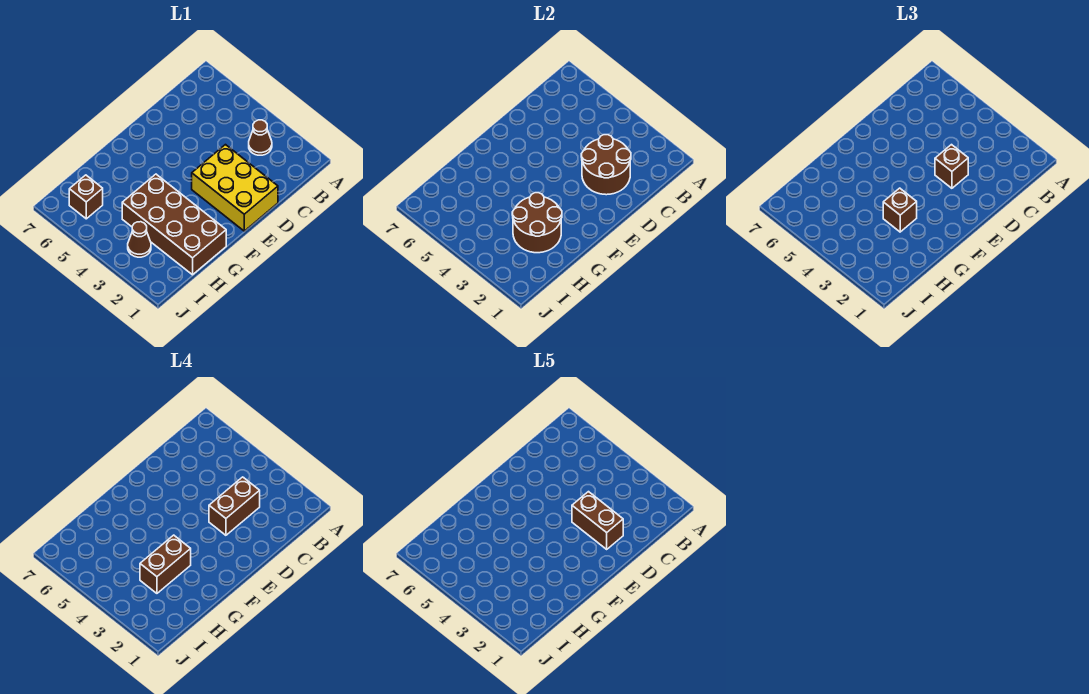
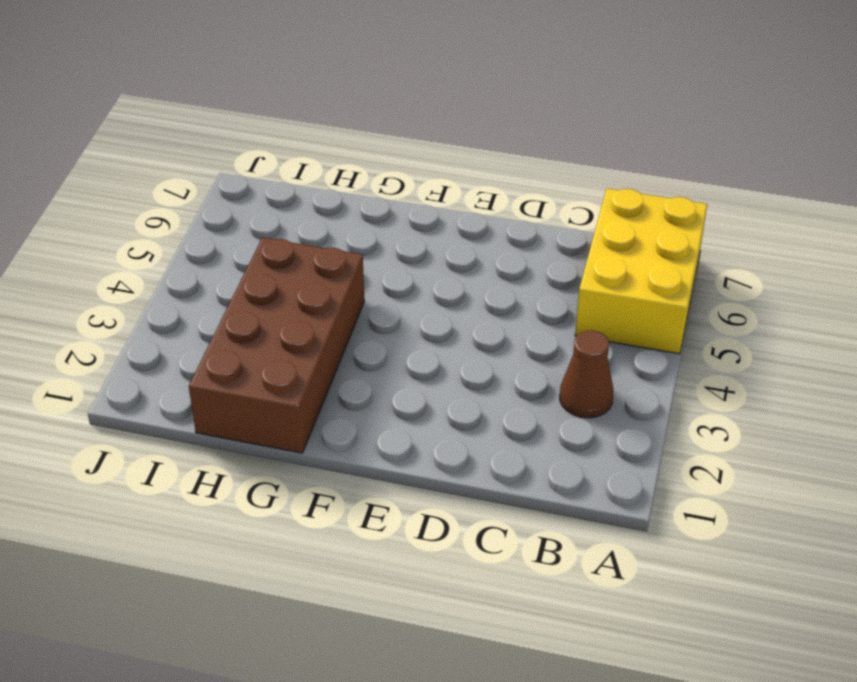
yellow 2x3 brick [575,188,707,354] -> yellow 2x3 brick moved to [192,145,278,231]
none -> brown 1x1 cone [128,222,151,257]
none -> brown 1x1 brick [69,175,103,219]
none -> brown 2x2 round brick [581,135,631,195]

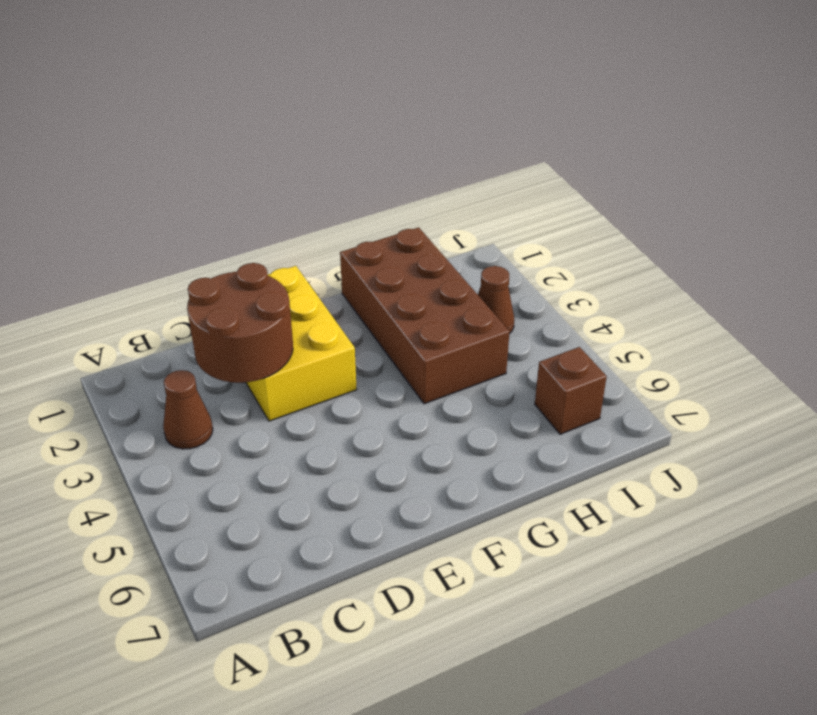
none -> brown 2x2 round brick [512,193,562,253]
none -> brown 1x1 brick [935,145,968,188]
none -> brown 1x1 brick [883,188,917,232]

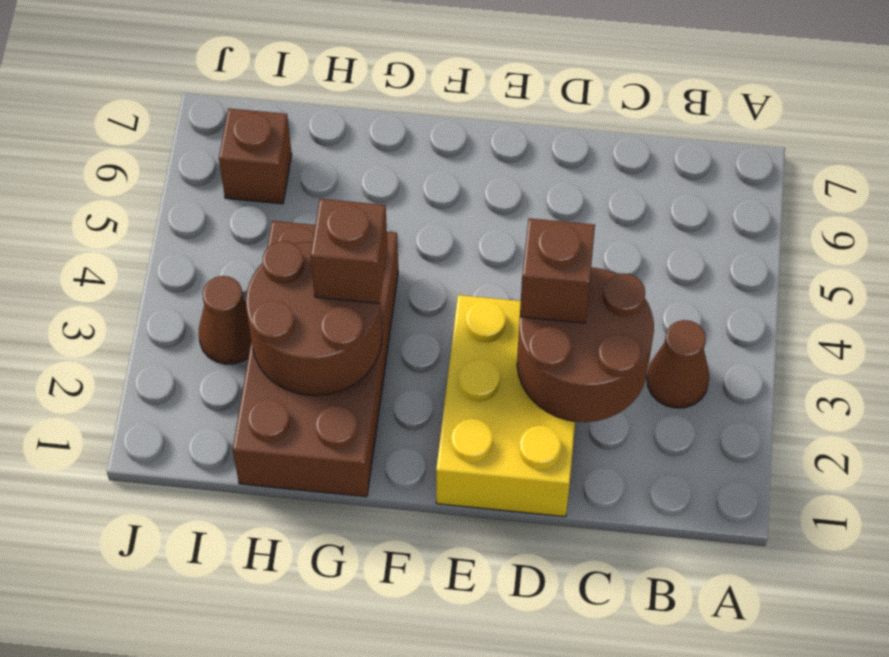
none -> brown 1x2 brick [209,477,260,535]
none -> brown 1x2 brick [140,535,191,593]
none -> brown 1x2 brick [572,492,623,549]

